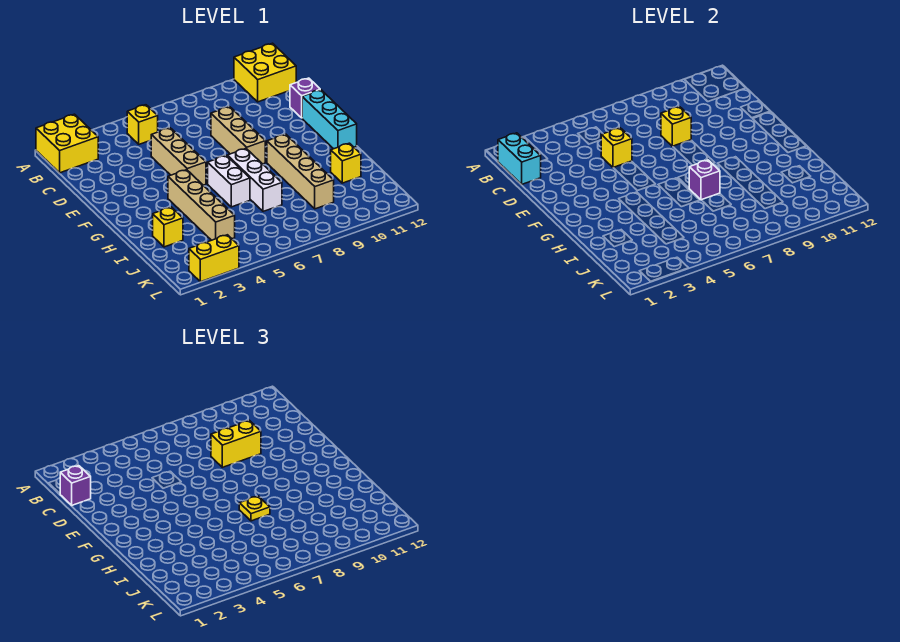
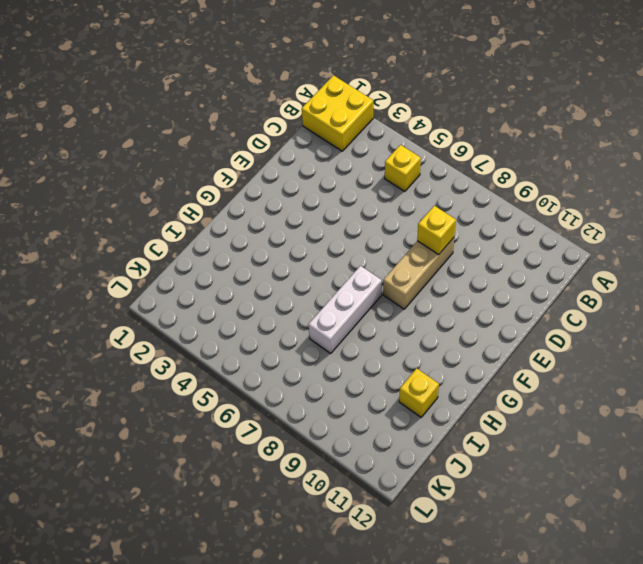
none -> yellow 2x2 brick [234,43,296,102]
none -> tan 1x3 brick [151,128,206,185]
none -> purple 1x1 brick [290,78,320,118]

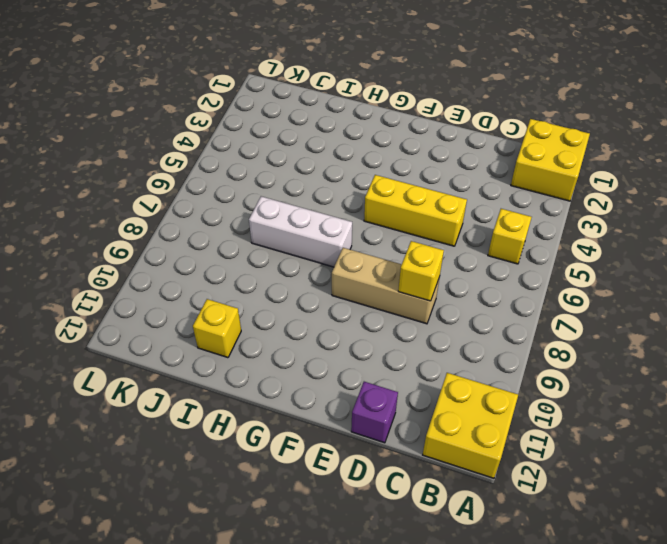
yellow 1x3 brick [364,175,467,246] -> tan 1x3 brick [151,128,206,185]
none -> cyan 1x3 brick [302,90,357,149]
none -> tan 1x4 brick [168,170,235,240]
none -> white 1x2 brick [208,156,250,207]

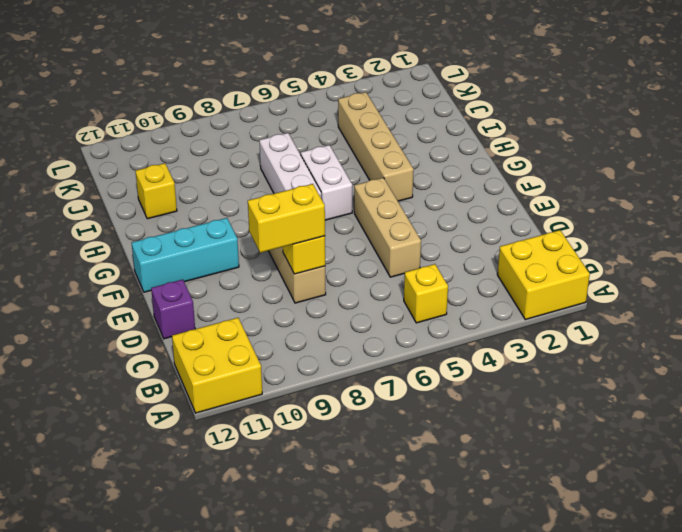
cyan 1x3 brick [132,218,239,292] -> cyan 1x3 brick turned to [302,90,357,149]
none -> tan 1x4 brick [267,134,334,209]
none -> yellow 1x1 brick [153,207,183,247]
none -> yellow 1x2 brick [189,235,239,282]

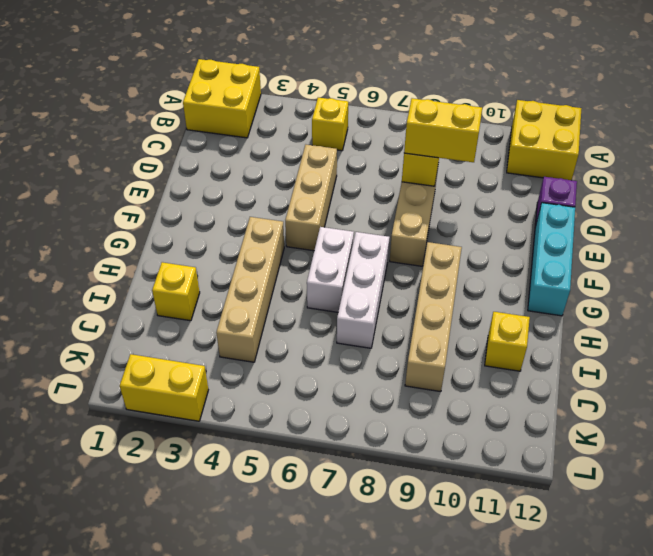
none -> cyan 1x2 brick [498,133,541,184]
none -> yellow 1x1 brick [601,128,632,168]
none -> purple 1x1 brick [689,160,720,200]

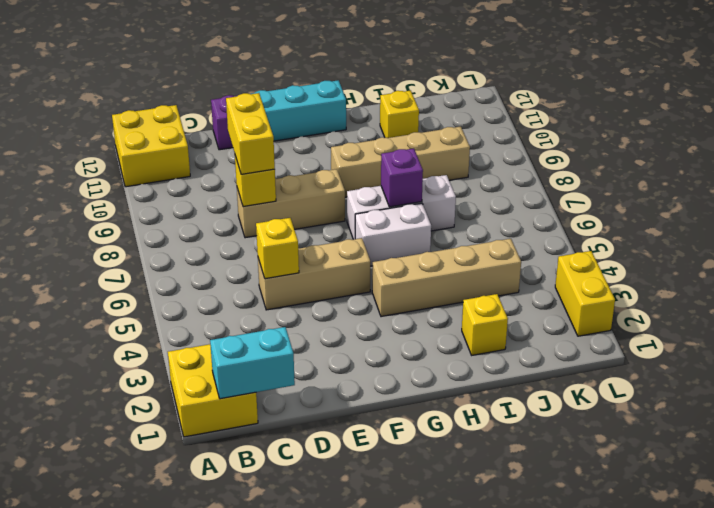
none -> yellow 1x1 brick [127,105,158,144]
none -> purple 1x1 brick [60,466,91,505]
none -> yellow 1x1 plate [239,496,270,521]

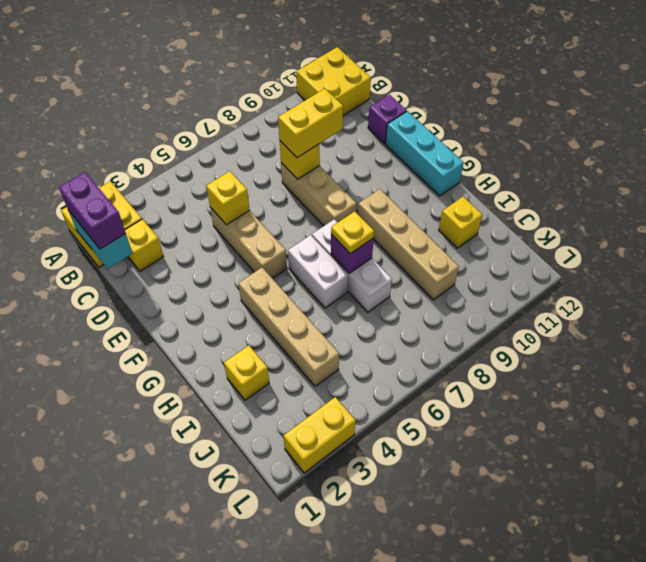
purple 1x2 brick [59,172,126,249] -> purple 1x1 brick [60,466,91,505]
yellow 1x1 brick [125,219,163,271] -> yellow 1x1 brick moved to [127,105,158,144]

